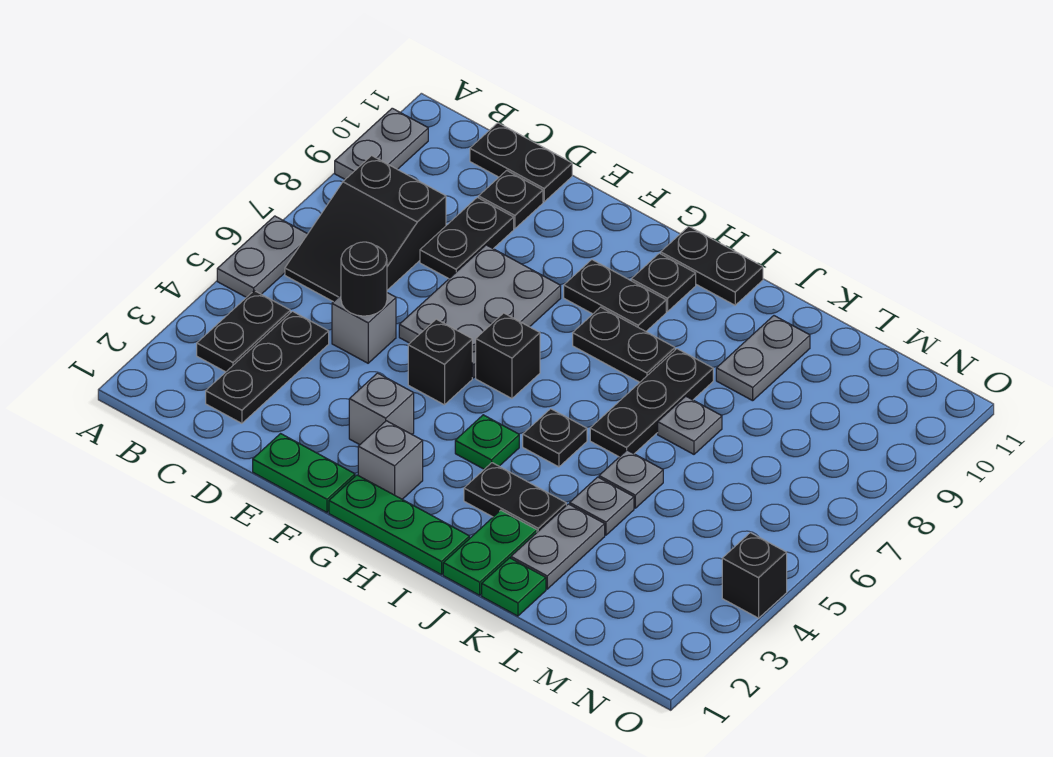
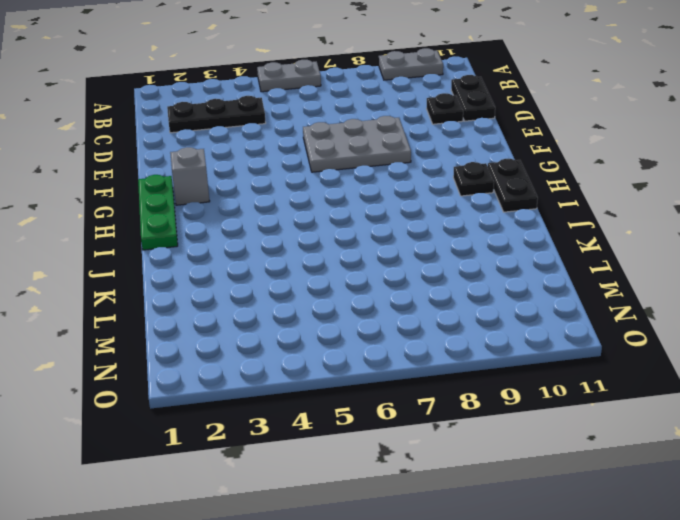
none -> black 1x2 plate [197,291,290,372]
none -> black 2x3 slope [285,156,446,302]
none -> grey 1x1 brick [332,293,396,363]
none -> black 1x2 plate [420,197,514,279]

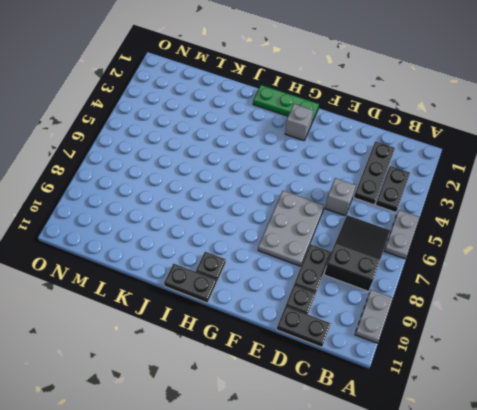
none -> green 1x2 plate [253,434,355,512]
none -> grey 1x1 brick [349,373,414,445]
none -> black 1x1 brick [408,319,472,405]
none -> black 1x1 brick [476,313,540,398]

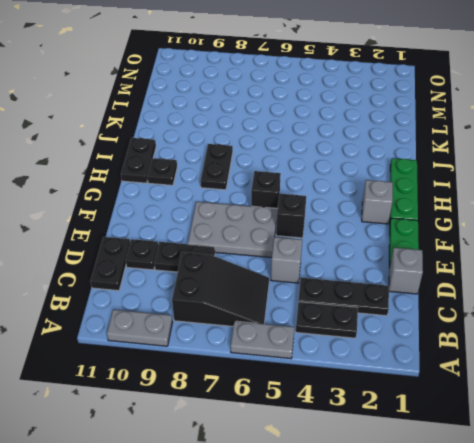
grey 1x1 brick [389,248,423,294] -> grey 1x1 brick moved to [349,373,414,445]
none -> black 1x2 plate [564,260,666,331]
none -> green 1x1 plate [455,415,519,469]
none -> black 1x2 plate [464,463,566,532]
none -> black 1x1 plate [523,409,587,467]

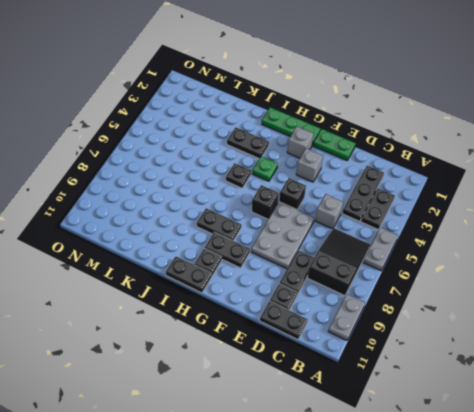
none -> green 1x2 plate [443,510,537,595]
none -> black 1x3 plate [590,349,713,457]
none -> green 1x1 plate [482,558,546,616]
none -> grey 1x2 plate [511,504,605,589]

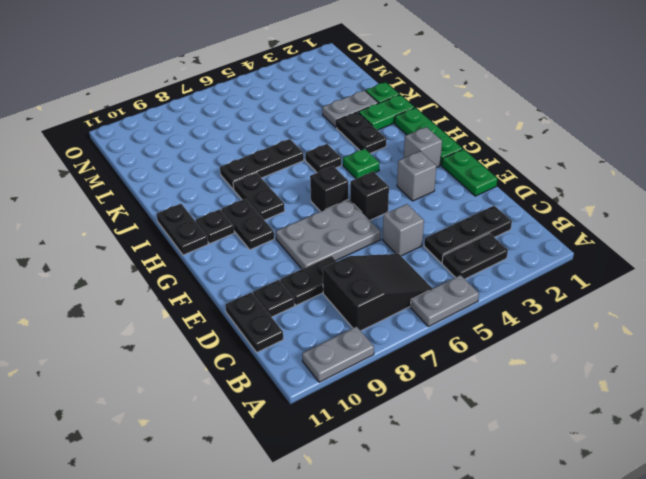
none -> grey 1x1 plate [570,477,634,535]
none -> grey 1x1 plate [599,450,663,508]
none -> grey 1x1 plate [658,396,722,454]
none -> grey 1x2 plate [716,316,810,401]

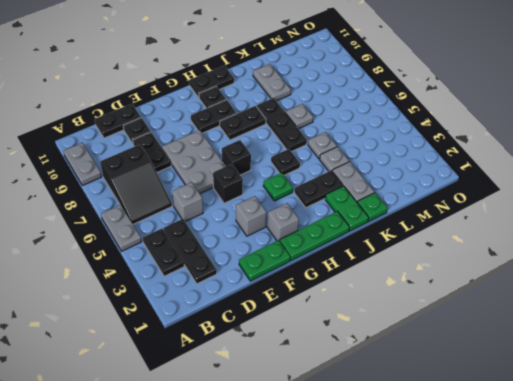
none -> black 1x1 brick [722,533,787,618]
none -> black 1x1 round brick [341,242,387,316]

